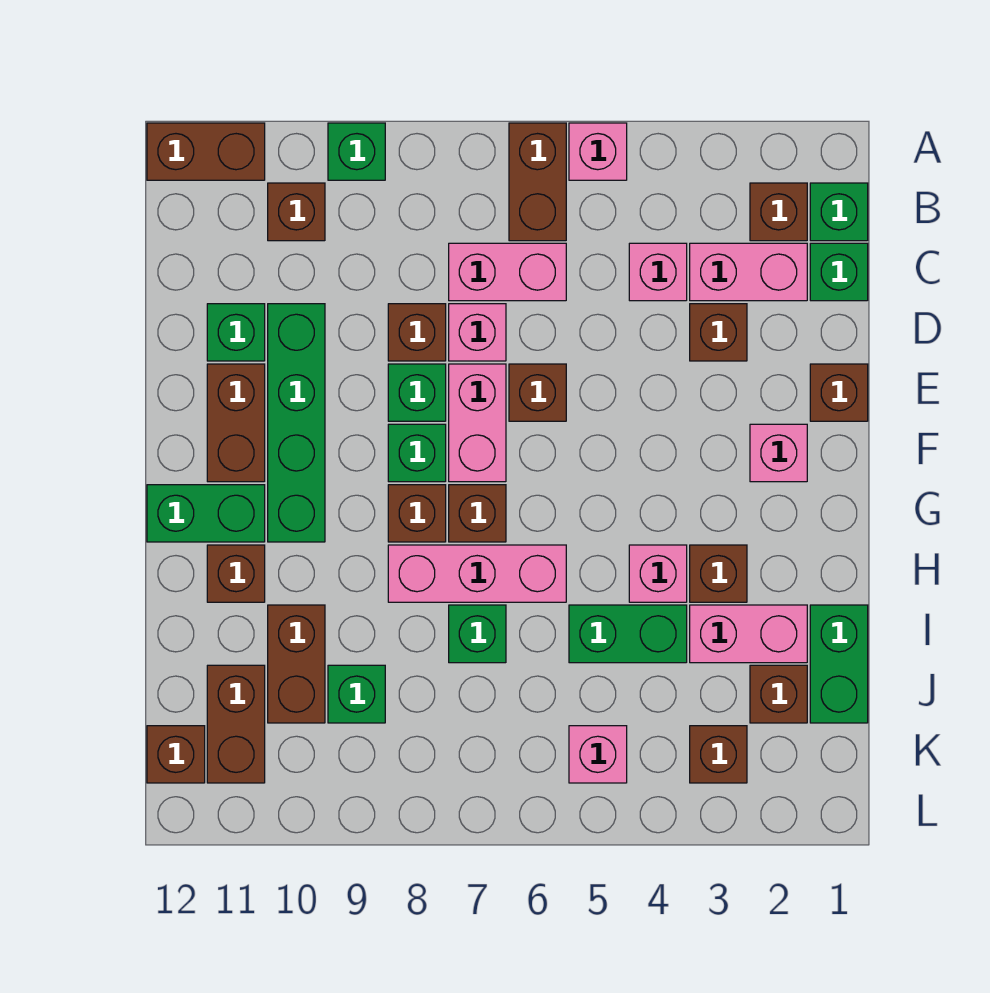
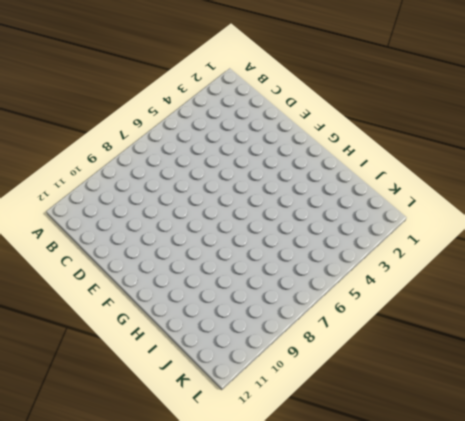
none -> pink 1x1 brick [569,123,627,180]
none -> brown 1x2 brick [509,123,566,241]
none -> green 1x1 brick [328,123,385,180]
none -> brown 1x2 brick [147,123,265,180]

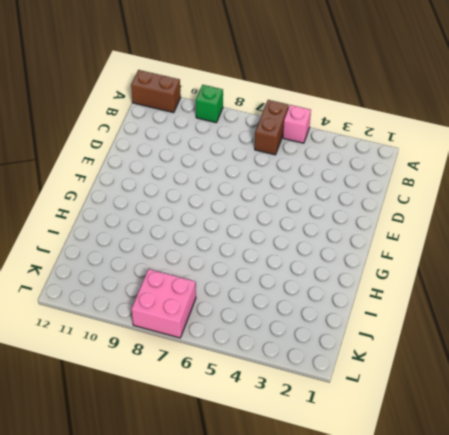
pink 2x2 brick [131,269,196,338] -> none
none -> green 1x1 brick [810,183,868,241]
none -> brown 1x1 brick [750,183,807,241]
none -> brown 1x1 brick [268,183,325,241]
none -> green 1x1 brick [810,243,868,301]

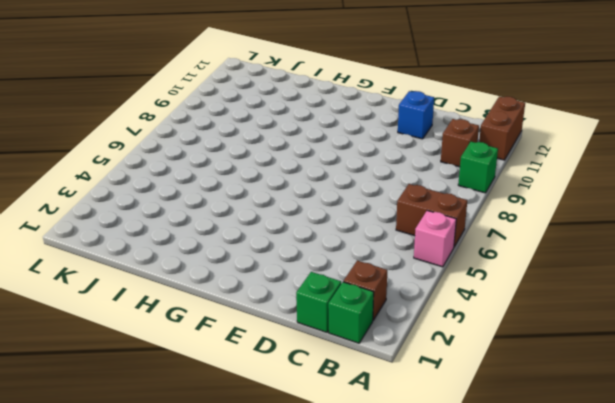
blue 1x1 brick [398,91,434,139] -> green 1x1 brick [207,304,265,361]
none -> pink 1x2 brick [690,243,807,301]
none -> pink 1x1 brick [629,243,687,301]
none -> pink 1x2 brick [449,243,566,301]
none -> brown 1x1 brick [690,304,747,361]

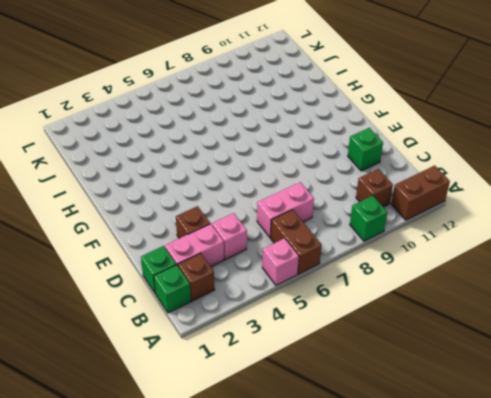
none -> pink 1x1 brick [449,304,506,361]
none -> brown 1x1 brick [388,304,446,361]
none -> green 1x4 brick [268,304,325,542]
none -> brown 1x1 brick [810,364,868,421]

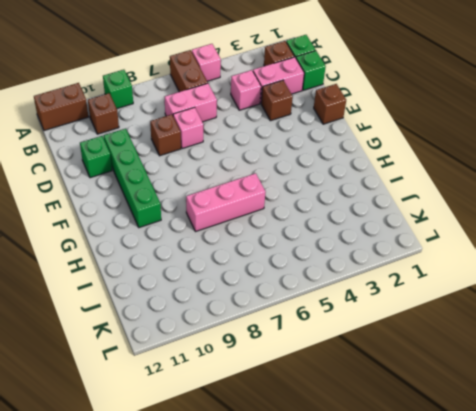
none -> brown 1x1 brick [509,364,566,421]
none -> pink 1x2 brick [449,364,506,482]
none -> green 1x1 brick [388,364,446,421]
none -> brown 1x2 brick [207,364,265,482]

